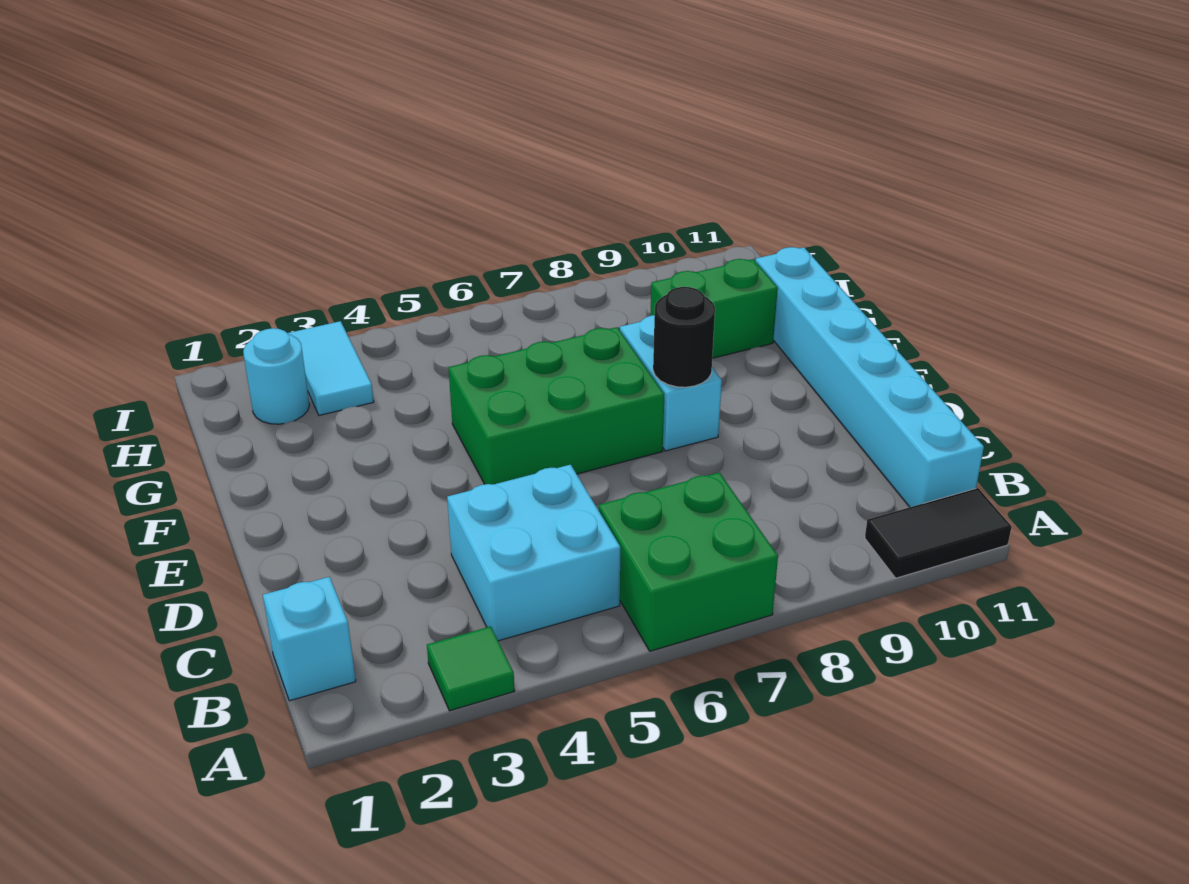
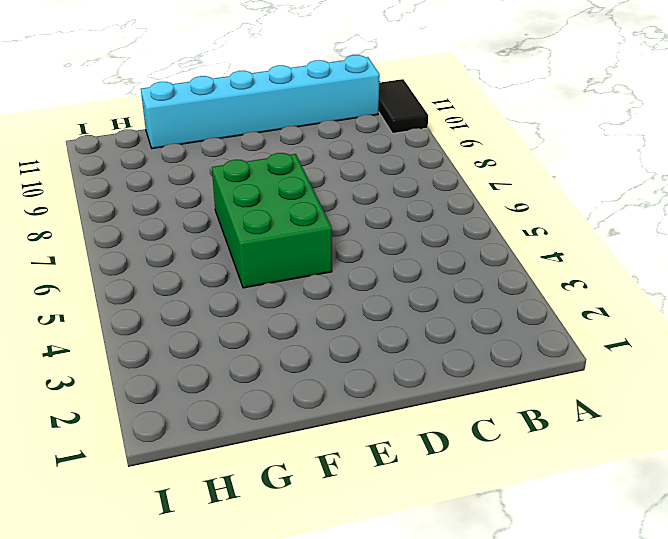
none -> green 1x1 tile [427,626,514,711]
none -> green 2x2 brick [599,473,778,651]
none -> cyan 1x1 brick [263,577,356,701]

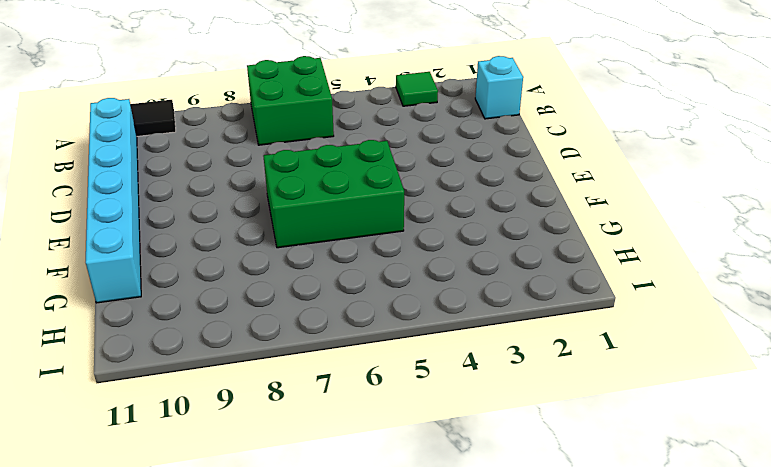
none -> cyan 2x2 brick [447,465,620,641]
none -> cyan 1x2 brick [620,315,722,451]
none -> green 1x2 brick [651,259,778,358]

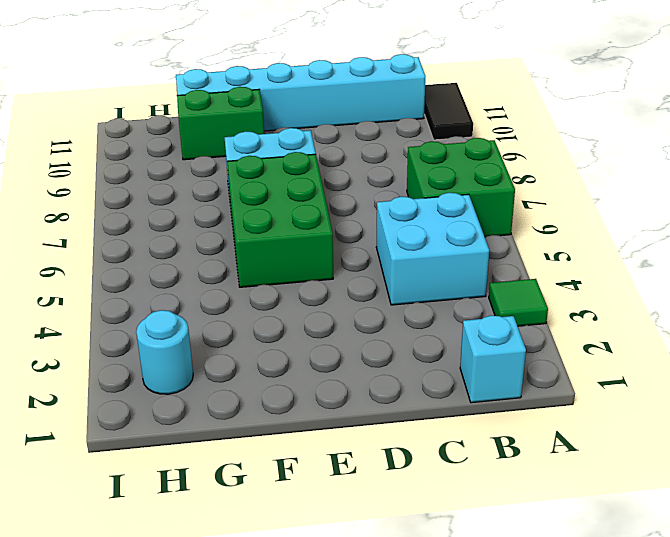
green 1x2 brick [177,87,264,160] -> green 1x2 brick turned to [651,259,778,358]
none -> cyan 1x2 tile [288,321,374,415]
none -> black 1x1 round brick [653,287,715,387]

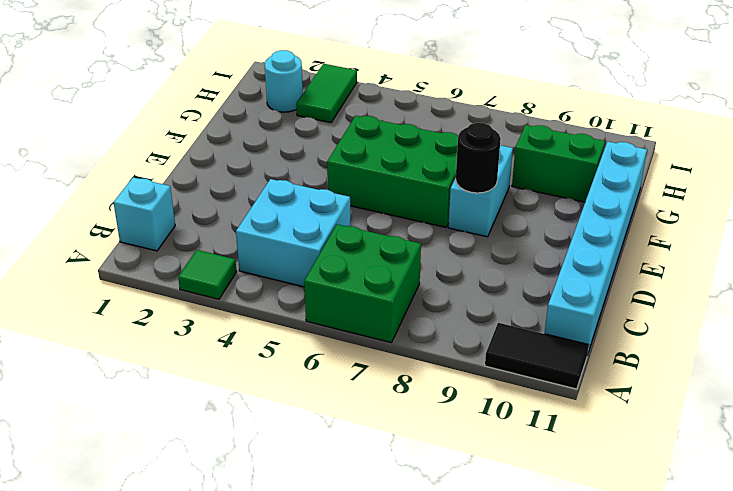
green 1x2 tile [296,64,357,123] -> cyan 1x2 tile [288,321,374,415]

